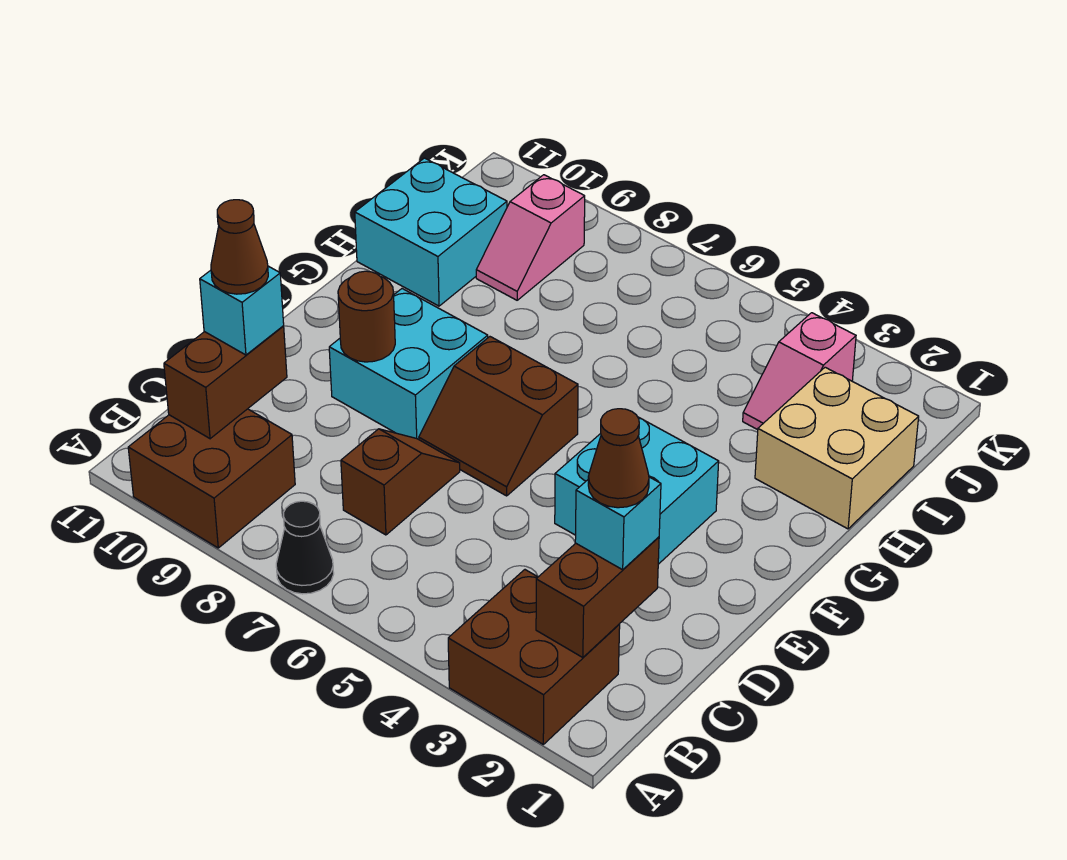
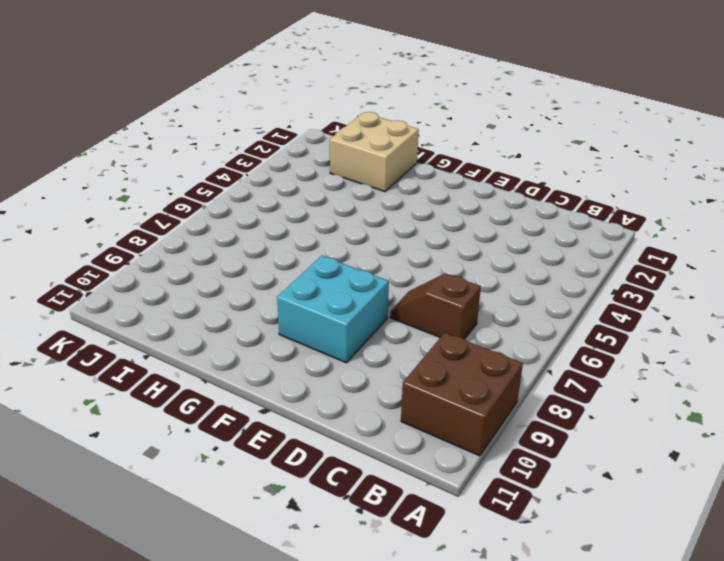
none -> brown 2x2 brick [448,570,620,744]
none -> black 1x1 cone [276,501,334,594]
none -> cyan 2x2 brick [555,417,719,564]

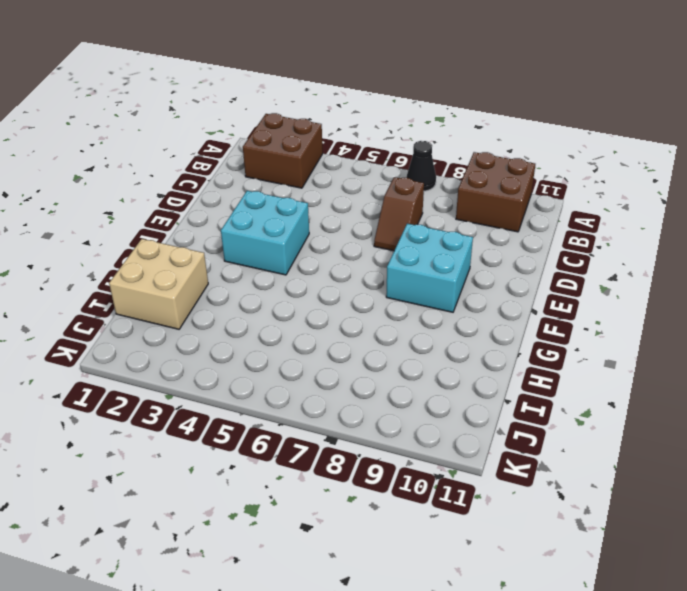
none -> brown 2x2 slope [419,337,578,496]
none -> cyan 2x2 brick [355,158,507,306]
none -> pink 1x2 slope [743,313,856,430]

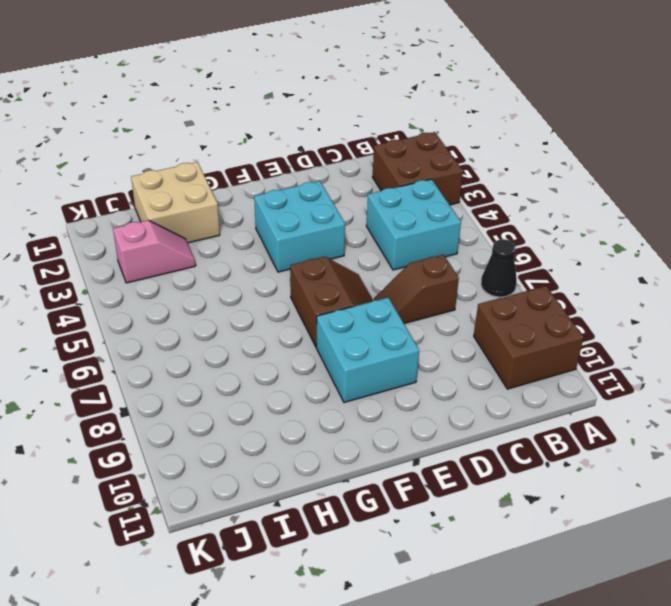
cyan 2x2 brick [366,179,461,270] -> cyan 2x2 brick moved to [355,158,507,306]
none -> pink 1x2 slope [476,175,585,300]
none -> brown 1x2 brick [536,537,659,658]
none -> brown 1x2 brick [164,326,287,439]

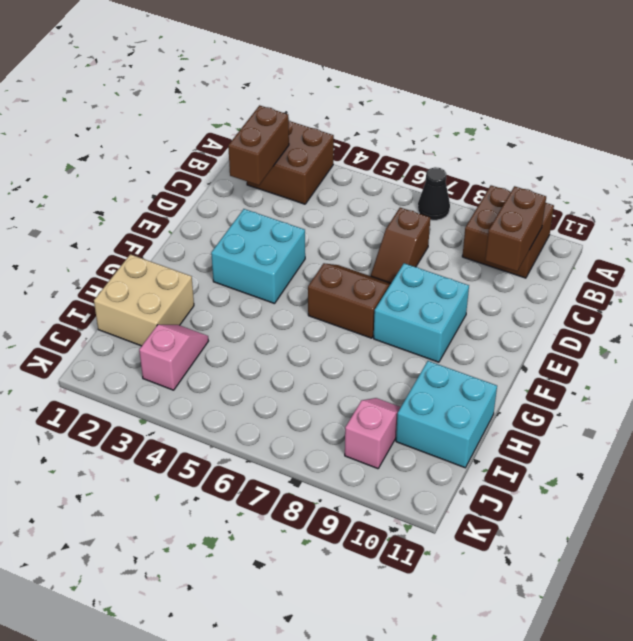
none -> brown 1x1 round brick [338,271,395,362]
none -> cyan 1x1 brick [575,477,661,570]
none -> cyan 1x1 brick [200,266,284,355]

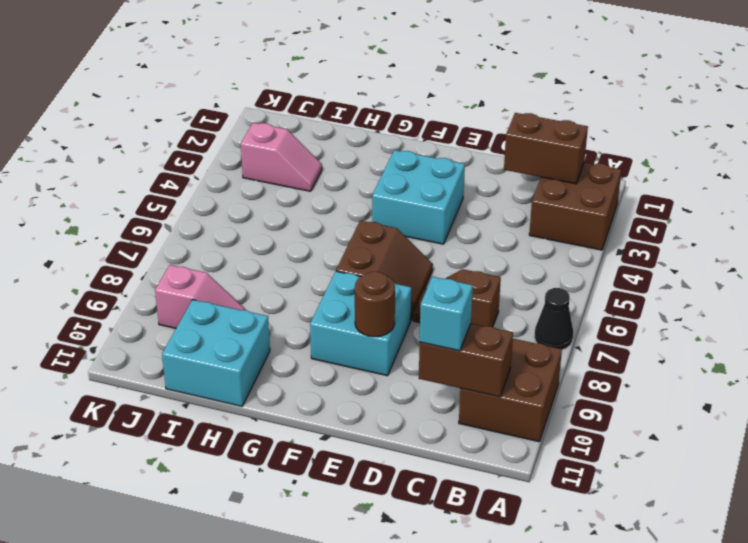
none -> tan 2x2 brick [755,367,919,529]
none -> cyan 1x1 brick [575,477,661,570]
none -> brown 1x1 cone [588,409,649,508]

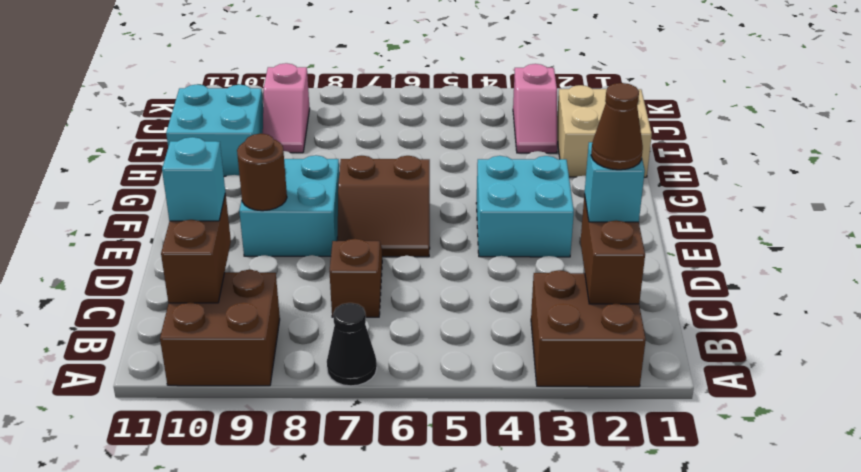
none -> brown 1x1 cone [211,200,268,294]

